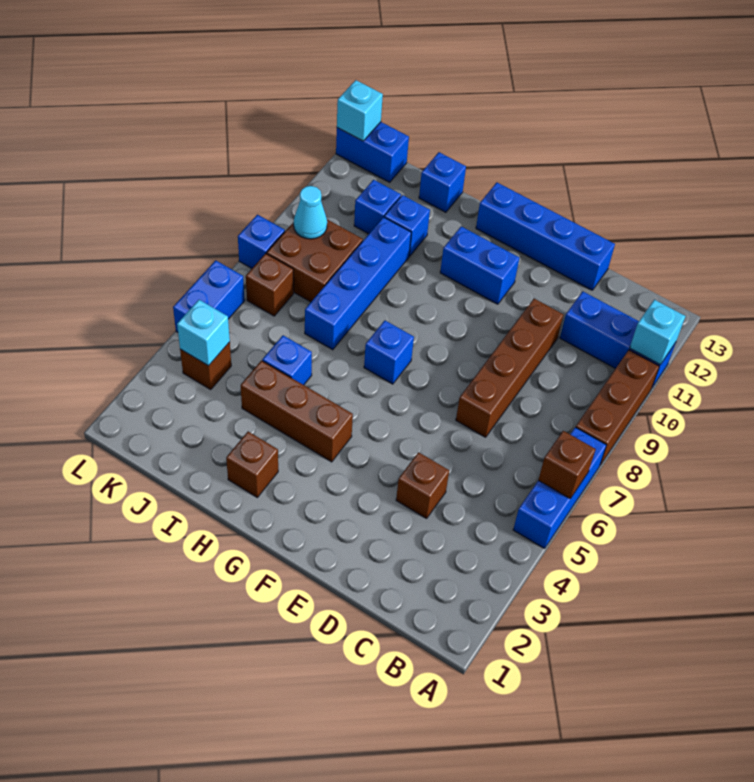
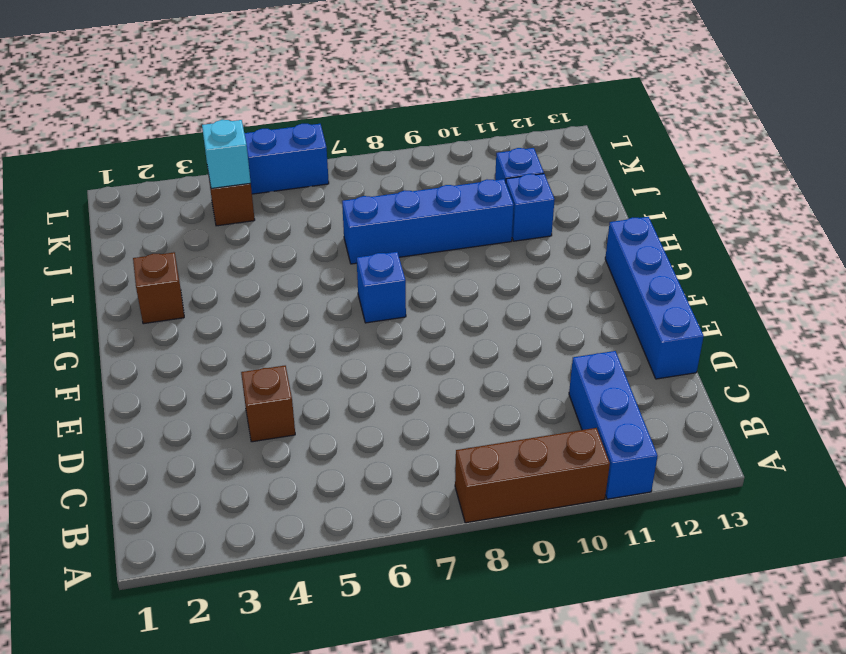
none -> blue 1x3 brick [513,427,606,548]
none -> brown 1x4 brick [456,299,563,437]
none -> blue 1x2 brick [440,226,519,304]

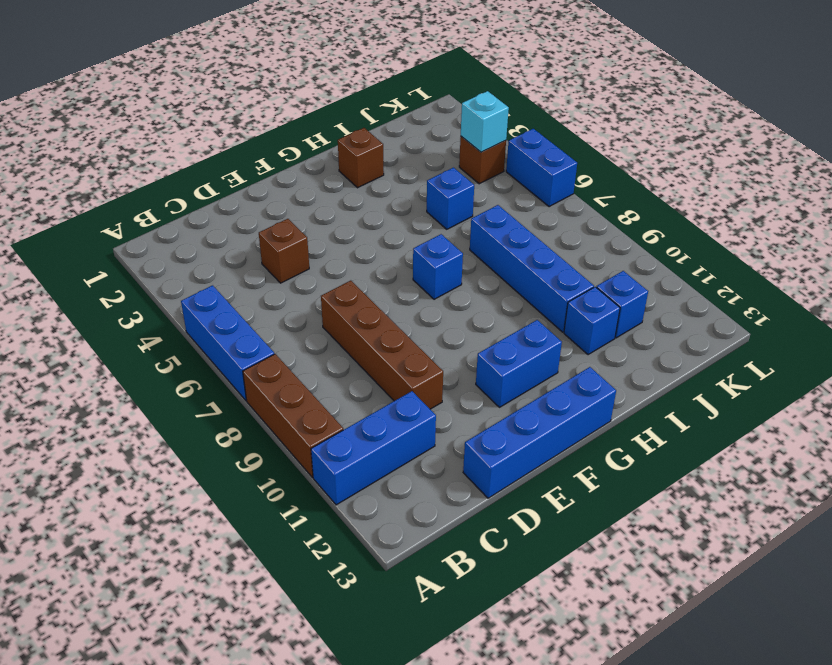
none -> brown 1x3 brick [241,361,353,462]
none -> blue 1x1 brick [419,152,466,212]
none -> brown 2x2 brick [267,220,363,302]

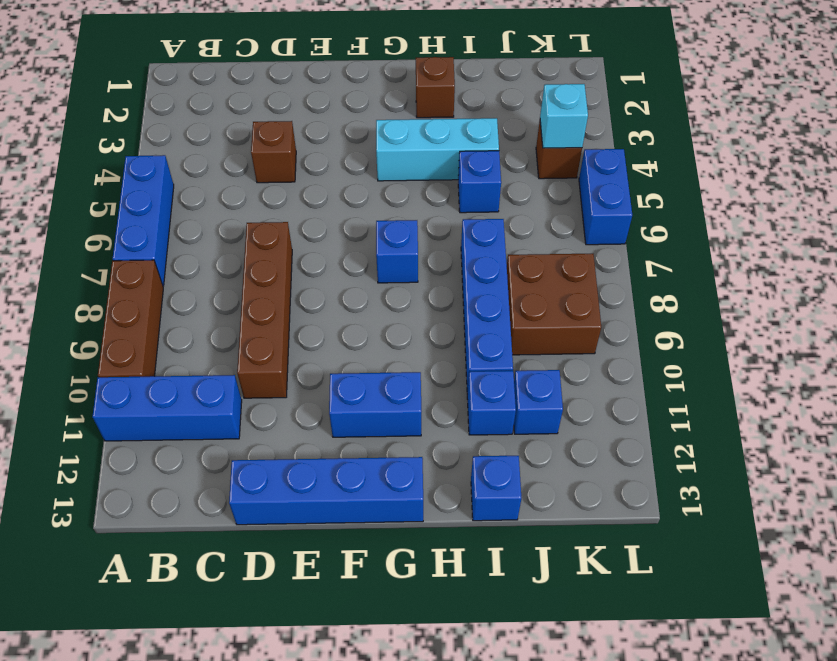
cyan 1x3 brick [376,118,499,181] -> brown 1x3 brick [241,361,353,462]
none -> brown 1x1 brick [246,253,294,316]
none -> blue 1x2 brick [336,122,409,182]
none -> blue 1x1 brick [238,215,285,268]

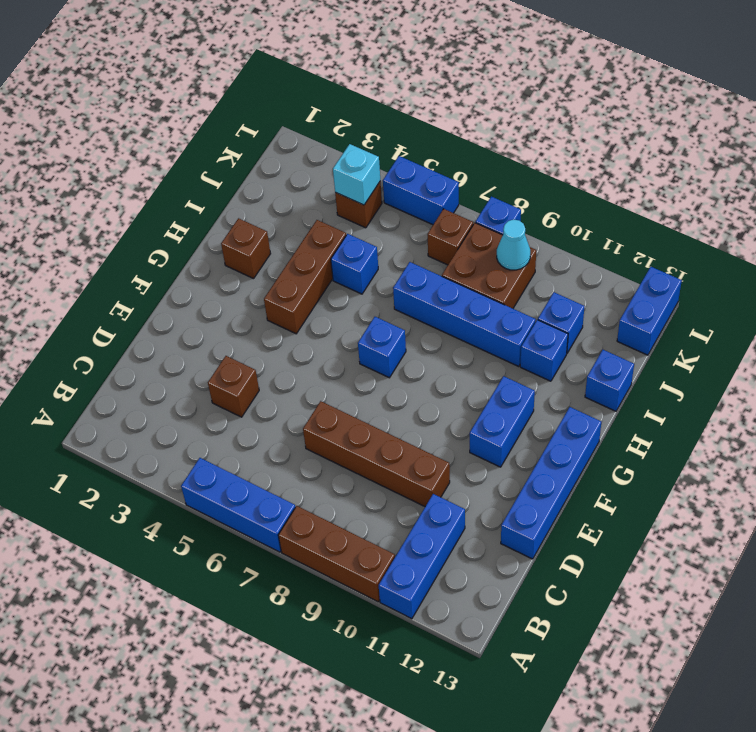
none -> brown 1x1 brick [538,431,596,498]
none -> cyan 1x1 brick [630,300,685,365]
none -> cyan 1x1 brick [337,80,383,141]

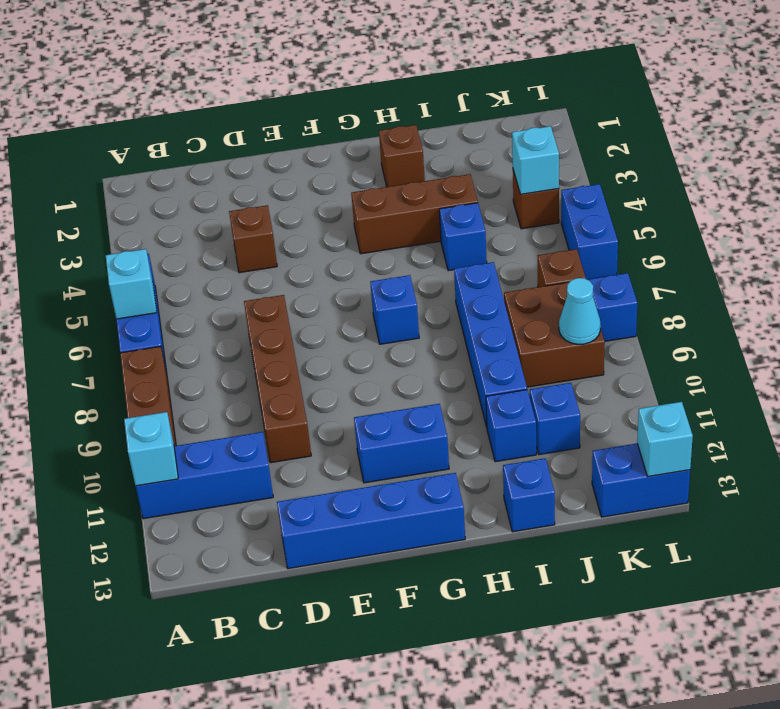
cyan 1x1 brick [106,249,157,319] -> brown 1x1 brick [538,431,596,498]

